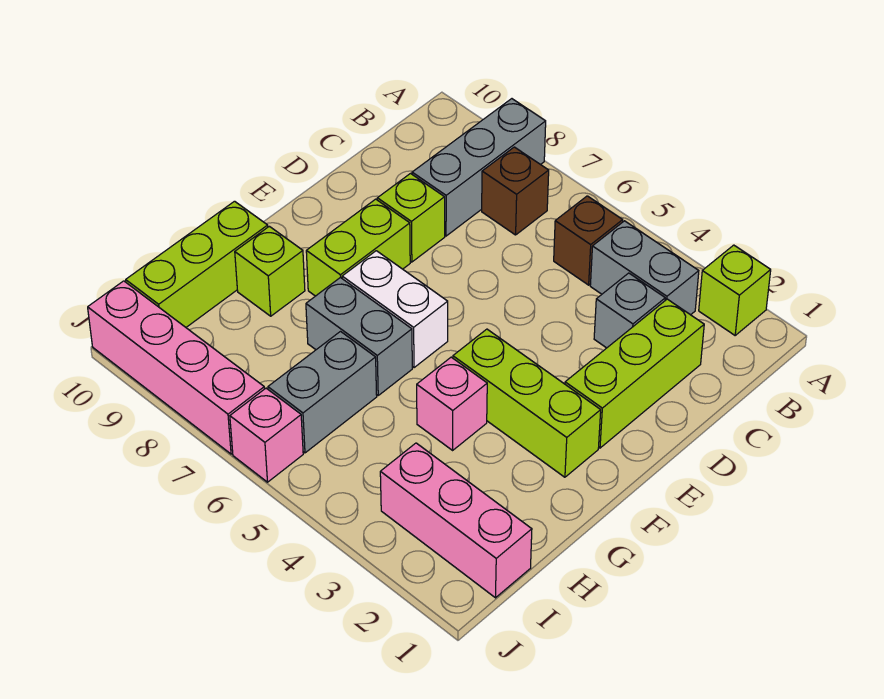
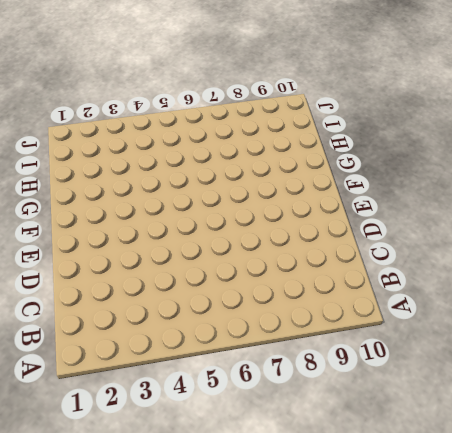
none -> lime 1x1 brick [699,245,771,335]
none -> grey 1x3 brick [412,99,546,236]
none -> grey 1x2 brick [590,221,699,315]

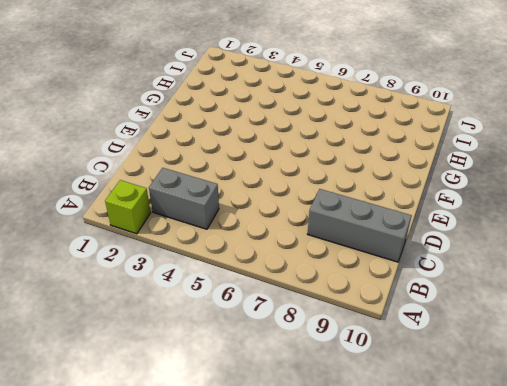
grey 1x3 brick [308,189,412,262] -> grey 1x3 brick turned to [412,99,546,236]
none -> brown 1x1 brick [554,196,623,285]
none -> brown 1x1 brick [482,147,549,235]
none -> lime 1x3 brick [565,299,704,448]

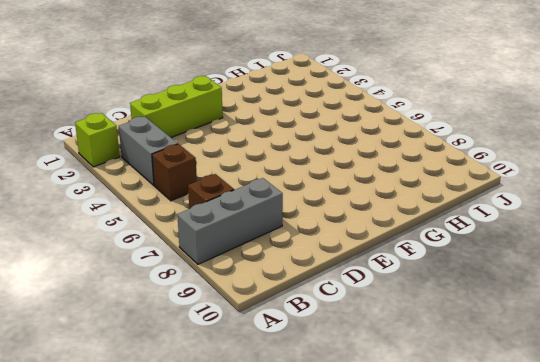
none -> grey 1x1 brick [594,273,665,348]
none -> lime 1x1 brick [377,174,445,262]
none -> lime 1x2 brick [306,199,410,296]

